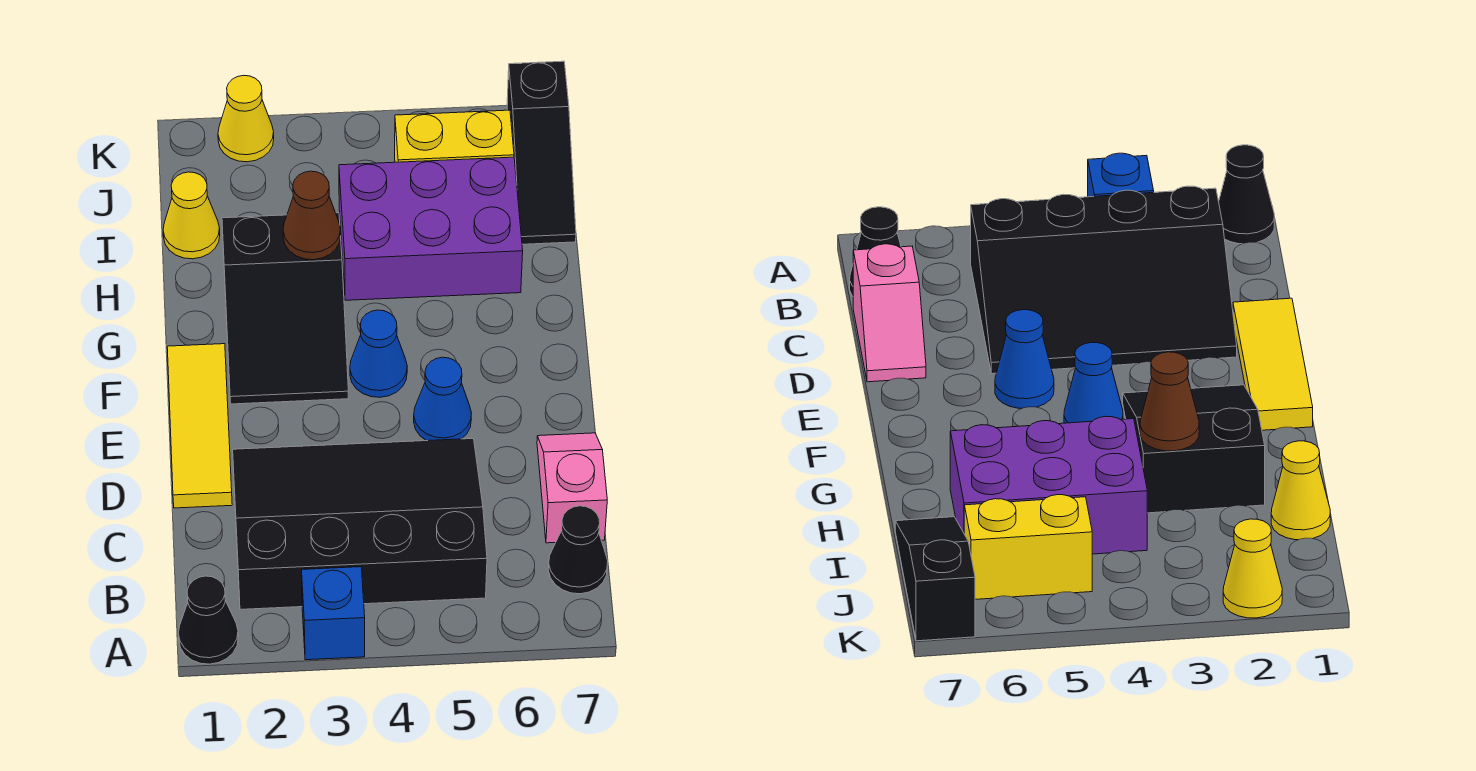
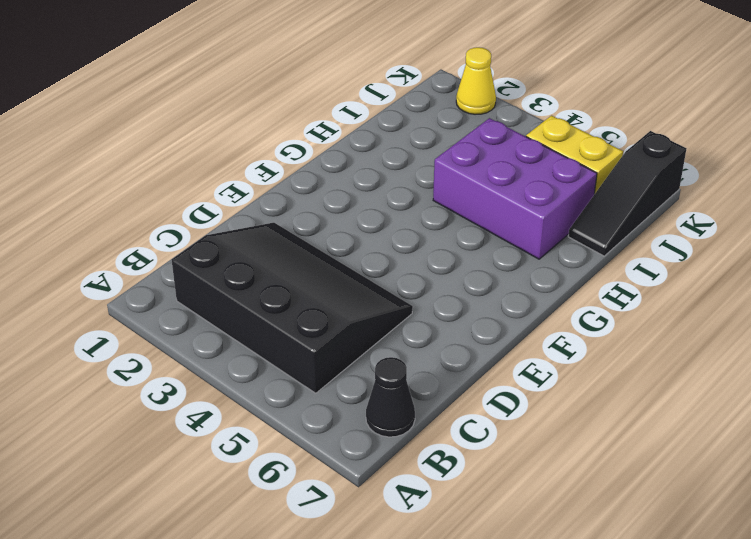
none -> black 1x1 cone [178,576,238,664]
none -> blue 1x1 brick [302,567,365,660]
none -> pink 1x2 slope [537,433,607,543]

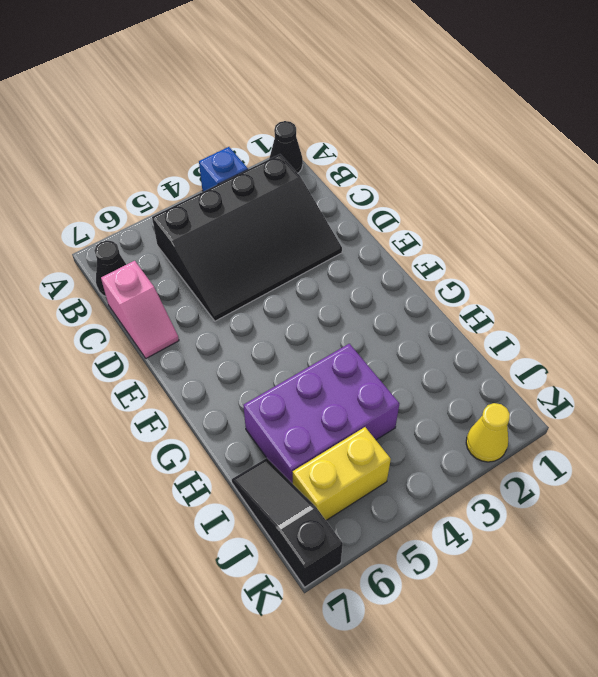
none -> yellow 1x3 tile [167,344,232,508]
none -> blue 1x1 cone [414,357,471,441]
none -> black 2x3 slope [222,213,348,404]

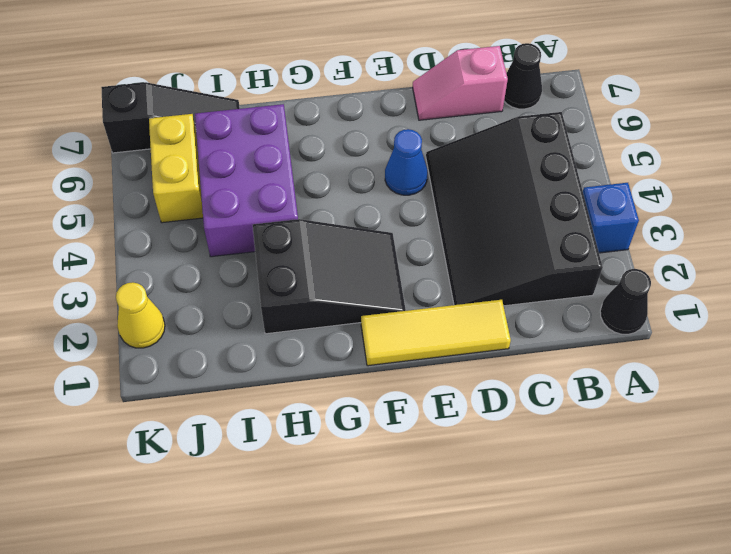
none -> blue 1x1 cone [350,310,407,397]
none -> yellow 1x1 cone [163,172,220,259]
none -> brown 1x1 cone [283,171,341,260]

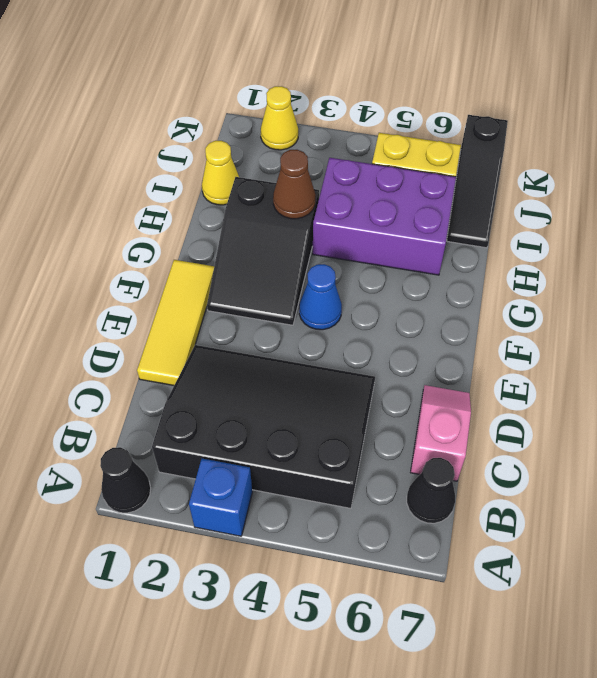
none -> blue 1x1 cone [414,357,471,441]

